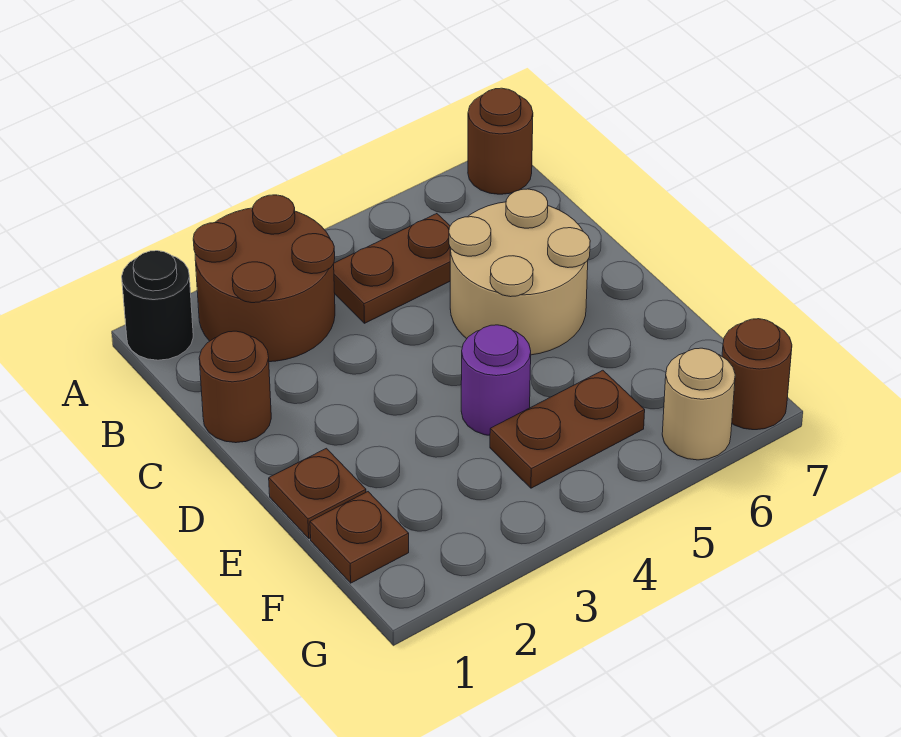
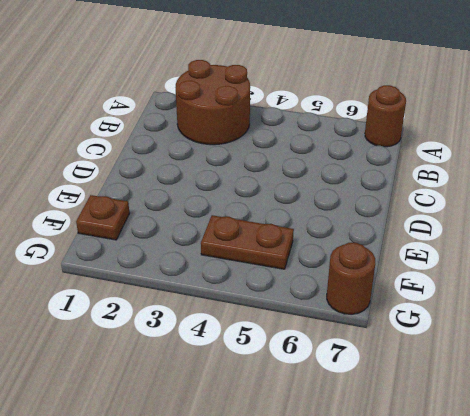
none -> black 1x1 round brick [122,251,193,360]
none -> brown 1x2 plate [334,214,450,323]
none -> brown 1x1 round brick [199,331,271,443]

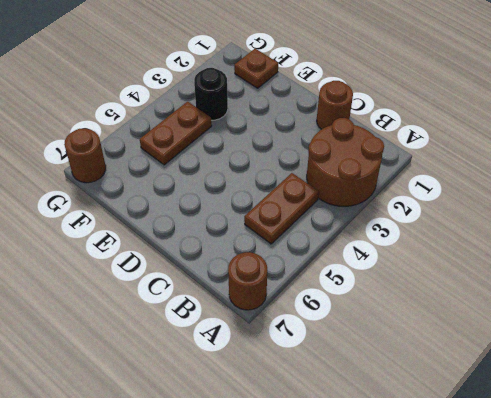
black 1x1 round brick [194,68,228,120] -> black 1x1 round brick moved to [122,251,193,360]
none -> tan 2x2 round brick [449,189,590,355]
none -> brown 1x1 plate [269,448,366,538]
none -> purple 1x1 round brick [461,325,531,435]

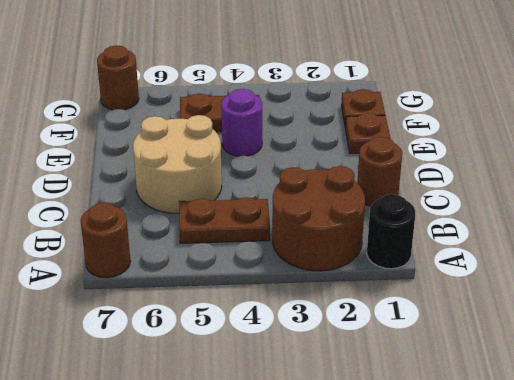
none -> tan 1x1 round brick [662,348,735,460]

